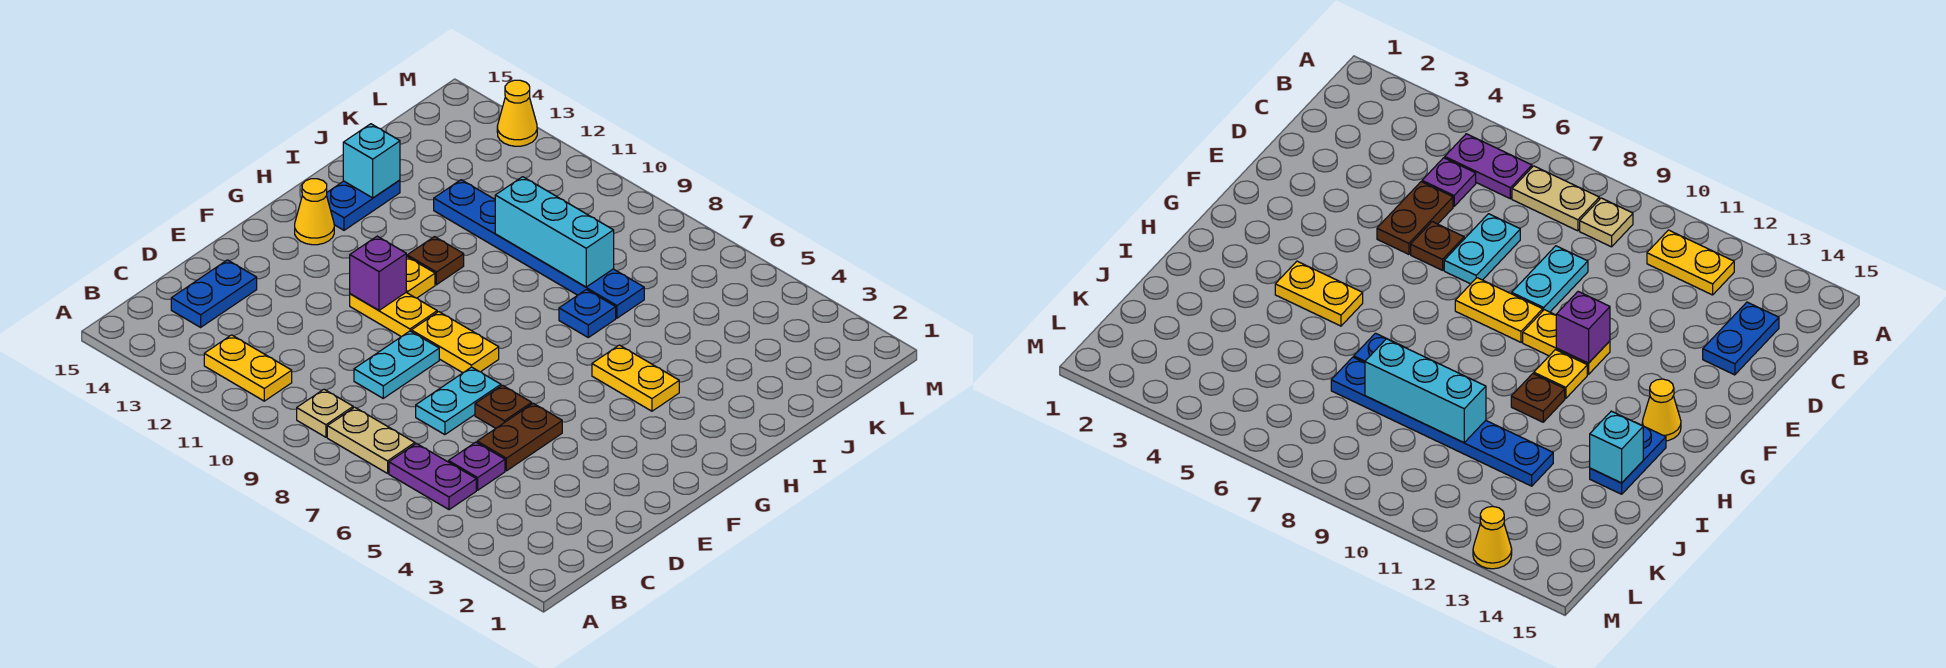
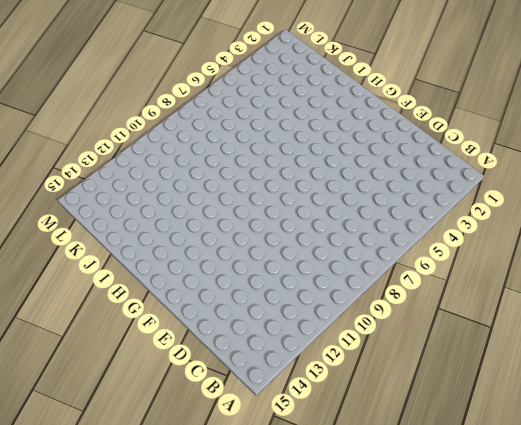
none -> purple 1x2 plate [389,443,476,510]
none -> tan 1x2 plate [327,407,415,473]
none -> tan 1x1 plate [297,389,353,437]

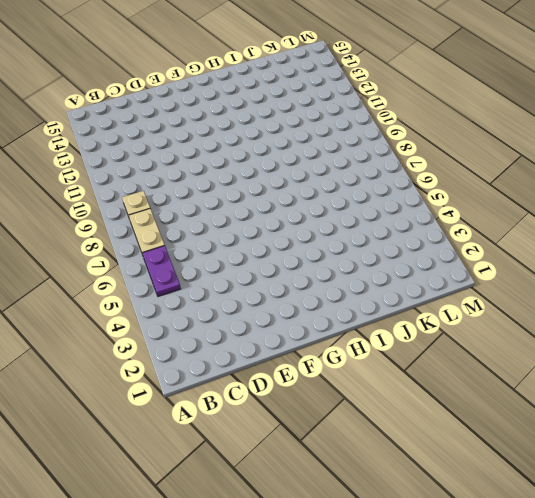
none -> yellow 1x2 plate [204,335,292,401]
none -> purple 1x1 plate [448,442,505,490]
none -> blue 1x2 plate [171,260,257,327]

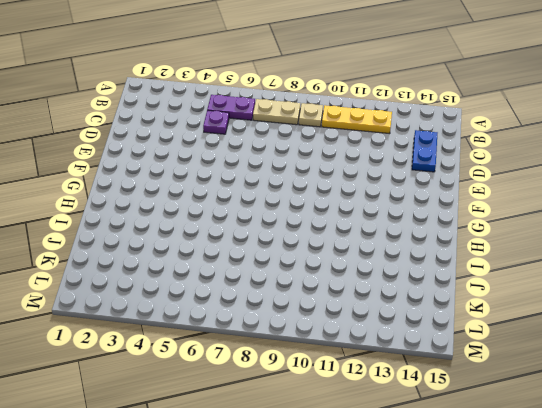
yellow 1x3 plate [322,105,392,134] -> yellow 1x2 plate [204,335,292,401]
none -> brown 1x2 plate [477,403,562,471]
none -> cyan 1x2 plate [416,367,501,435]
none -> cyan 1x2 plate [354,331,439,398]

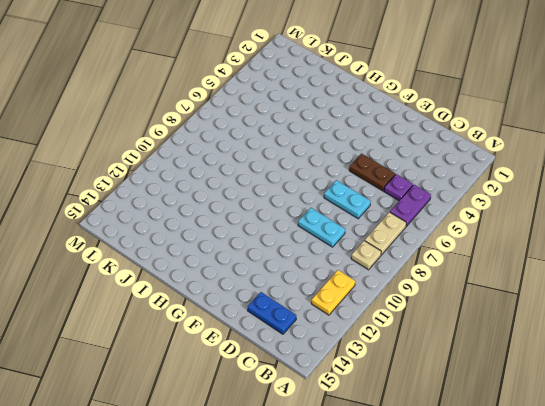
none -> brown 1x1 plate [475,385,532,428]
none -> yellow 1x2 plate [411,312,499,373]
none -> yellow 1x2 plate [350,293,437,337]

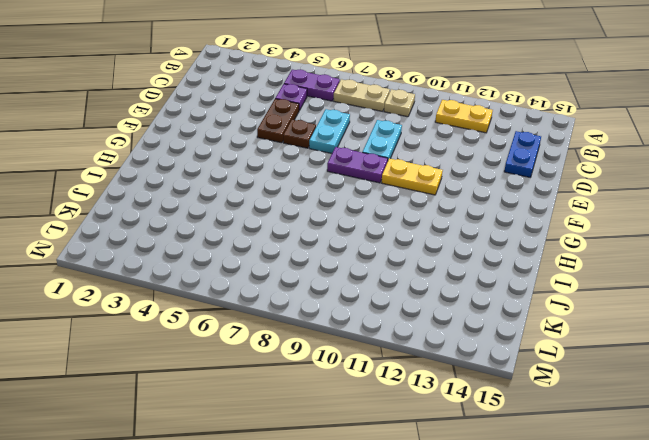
purple 1x2 plate [327,147,388,183] -> yellow 1x2 plate [411,312,499,373]
none -> yellow 1x1 plate [406,256,435,298]
none -> yellow 1x1 cone [295,179,334,245]
none -> yellow 1x2 plate [592,345,679,411]

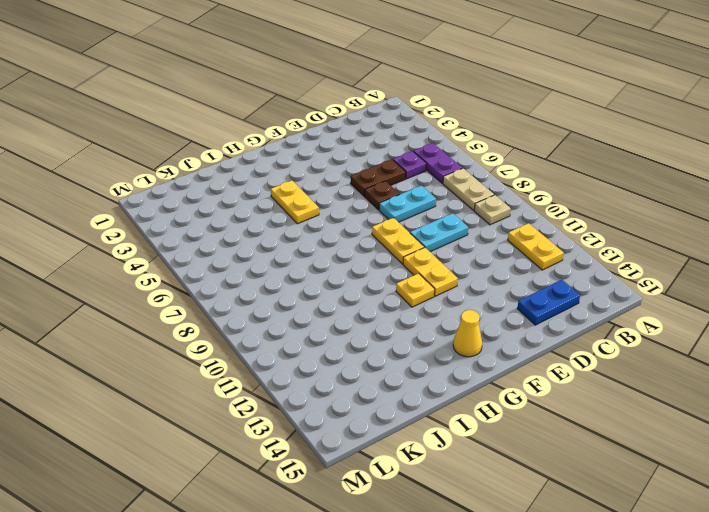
none -> brown 1x1 plate [407,237,464,285]
none -> blue 1x2 plate [327,180,400,230]
none -> blue 1x1 plate [559,290,616,337]

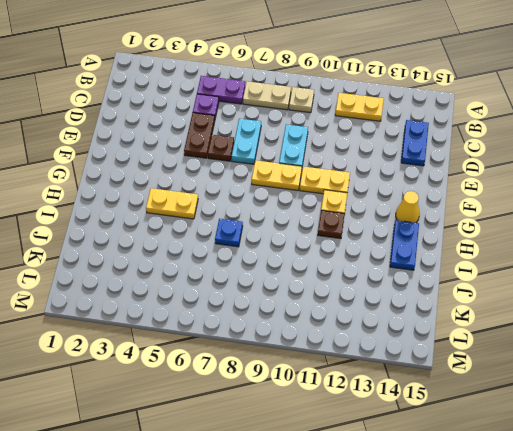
none -> blue 1x6 plate [434,180,644,318]
none -> yellow 1x1 cone [497,80,537,146]
none -> purple 1x1 brick [350,236,406,310]

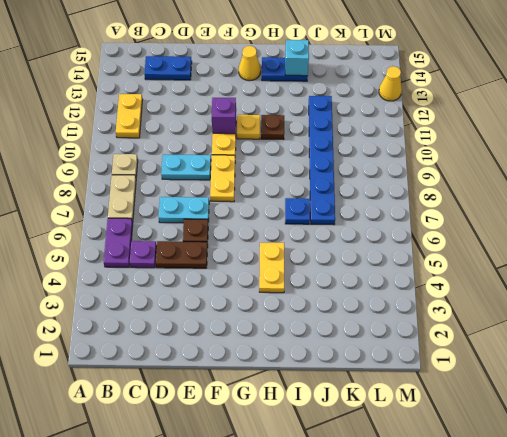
none -> cyan 1x3 brick [495,177,614,287]

